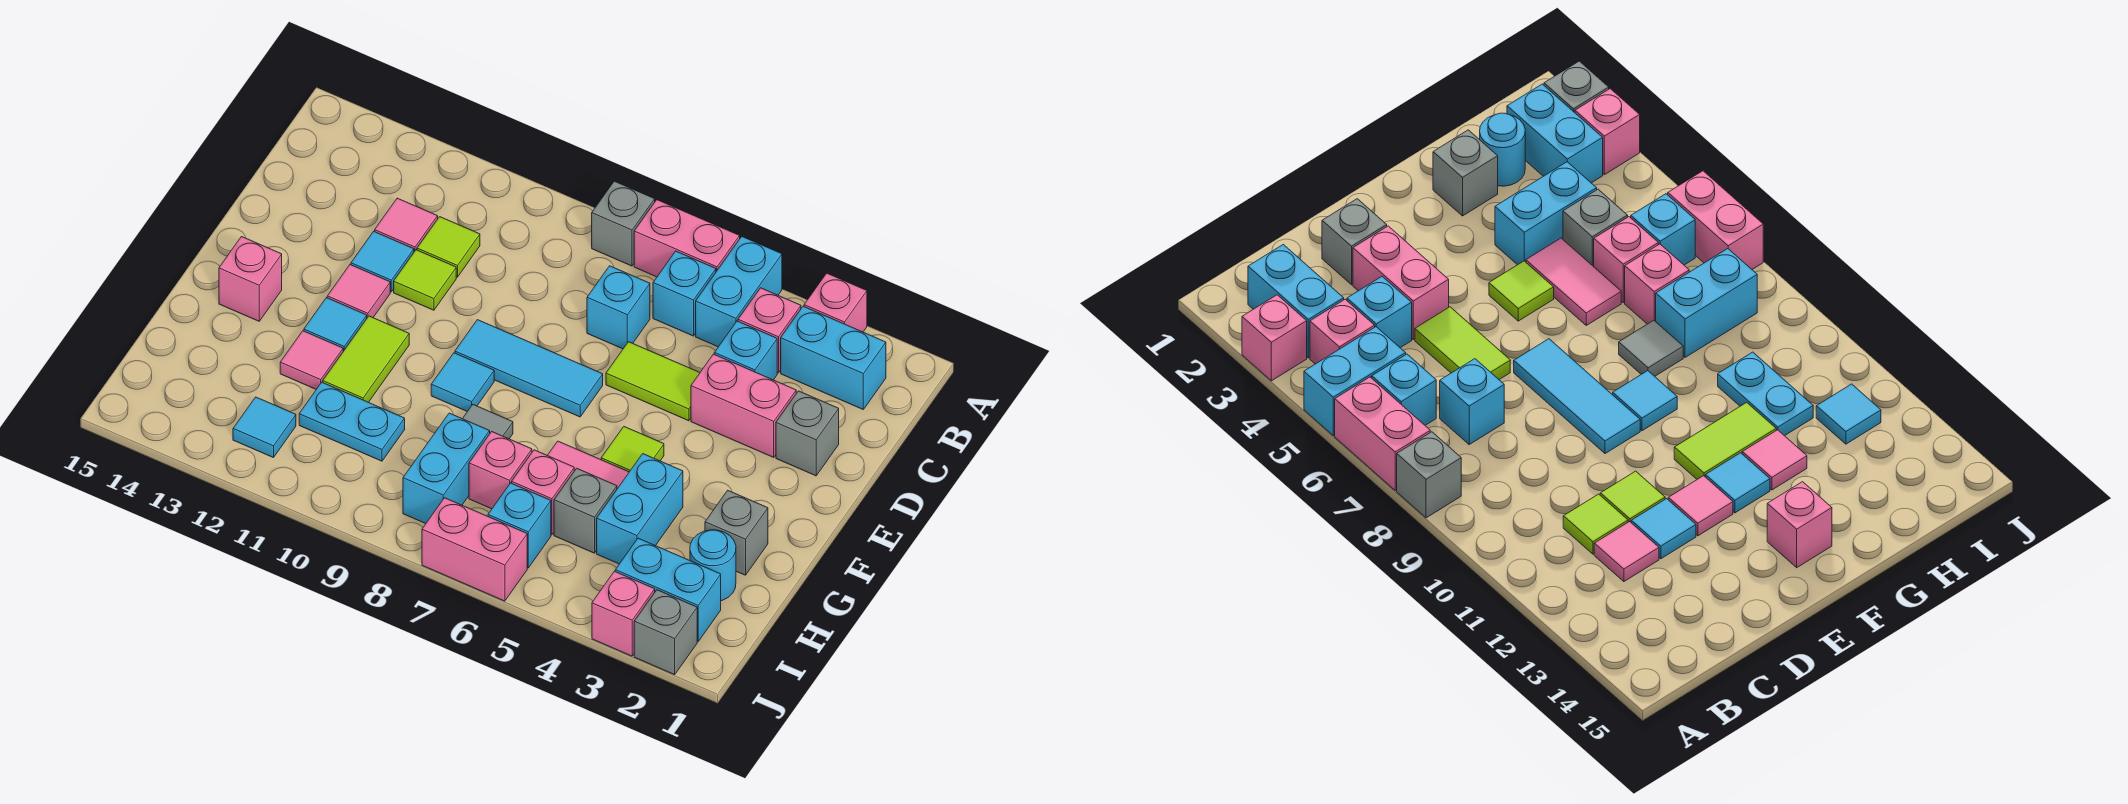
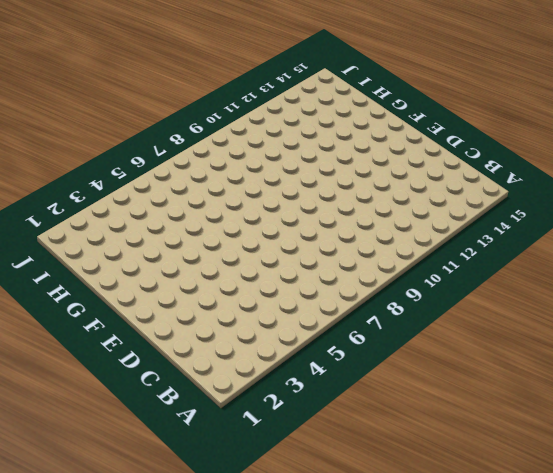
none -> pink 1x1 brick [804,273,867,332]
none -> cyan 1x2 brick [696,237,782,347]
none -> pink 1x2 brick [634,200,740,277]
none -> grey 1x1 brick [592,181,655,266]

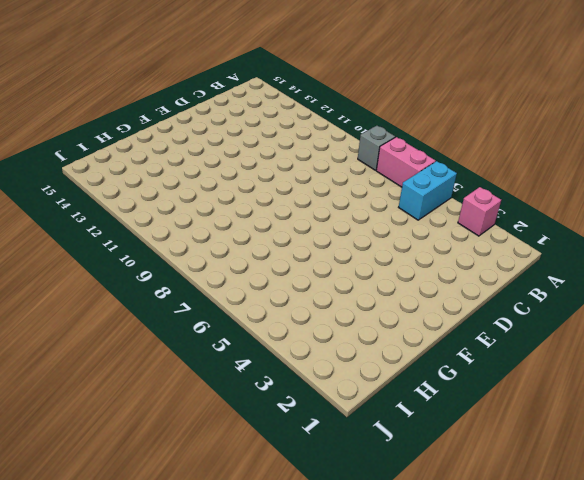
none -> cyan 1x2 brick [781,306,886,409]
none -> pink 1x1 brick [738,288,801,373]
none -> cyan 1x1 brick [653,251,716,336]
none -> cyan 1x1 brick [714,321,777,380]

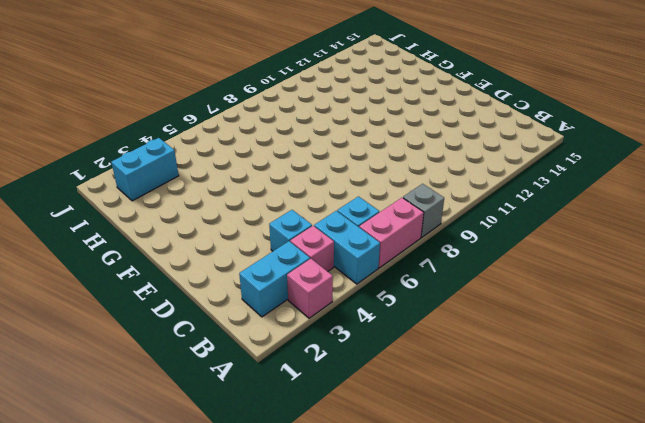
none -> cyan 1x1 brick [587,266,650,349]
none -> lime 1x1 tile [417,217,480,277]
none -> pink 1x1 tile [375,198,438,252]
none -> grey 1x1 brick [776,391,839,476]

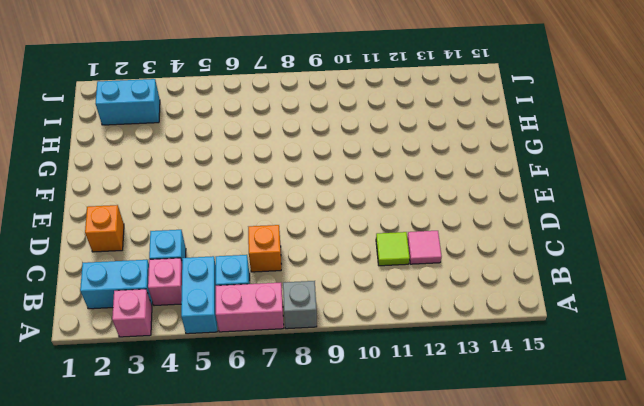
orange 1x1 brick [248,225,281,272] -> cyan 1x1 brick [587,266,650,349]
orange 1x1 brick [85,205,124,252] -> grey 1x1 brick [776,391,839,476]
none -> pink 1x2 brick [691,354,796,457]
none -> lime 1x2 tile [606,342,700,421]
none -> lime 1x1 tile [394,250,456,310]
none -> cyan 1x1 tile [351,231,414,292]

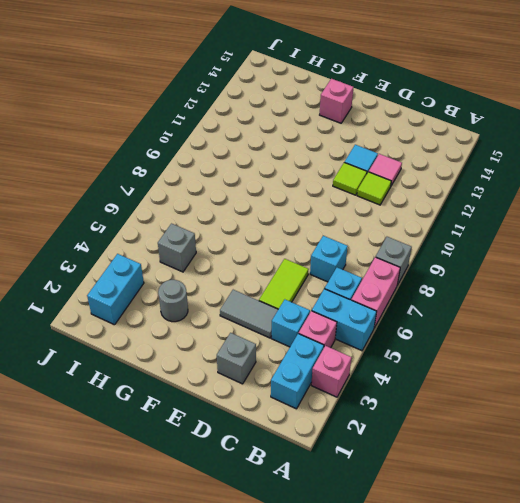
grey 1x2 tile [220,290,278,338] -> pink 1x2 brick [691,354,796,457]
grey 1x1 round brick [158,280,188,322] -> none
none -> cyan 1x3 tile [455,320,603,417]
none -> pink 1x1 tile [327,265,390,318]
none -> lime 1x1 tile [601,427,664,472]
none -> cyan 1x1 tile [431,353,494,411]

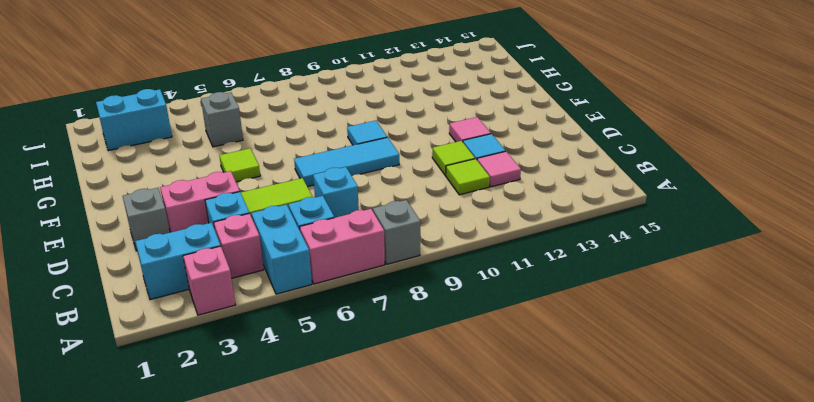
none -> lime 1x2 tile [323,316,409,402]
none -> cyan 1x1 tile [304,298,367,351]
none -> pink 1x1 brick [219,237,282,321]
none -> grey 1x1 brick [705,490,768,575]

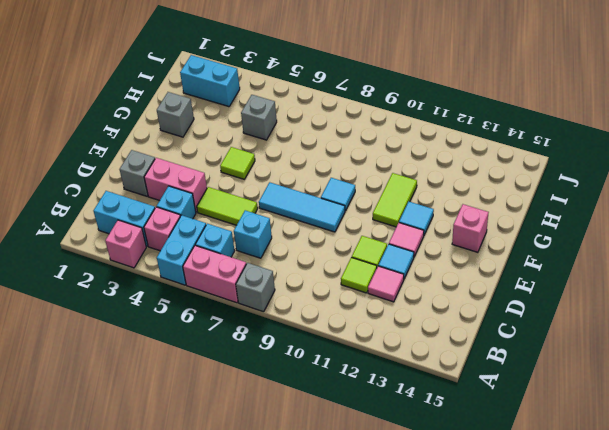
none -> cyan 1x2 brick [597,454,683,564]
none -> pink 1x2 tile [548,441,629,489]
none -> grey 1x1 tile [462,405,513,439]
none -> pink 1x1 tile [280,331,343,389]

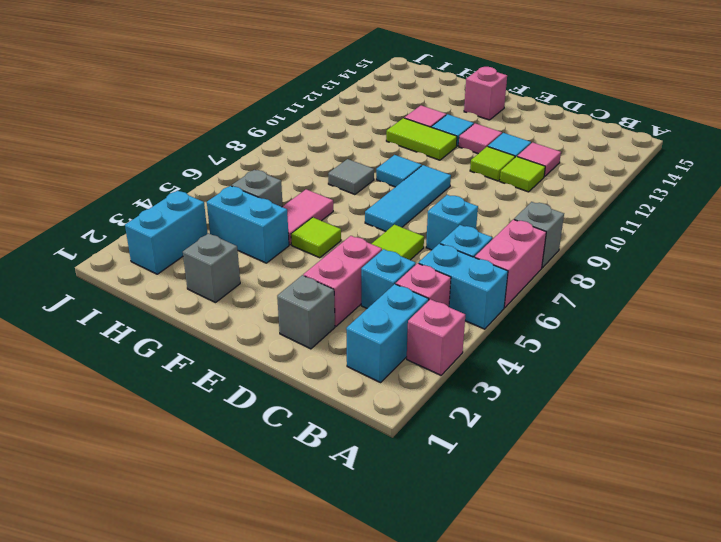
none -> cyan 1x1 round brick [690,530,736,601]
none -> pink 1x1 brick [512,450,574,535]
none -> pink 1x1 brick [469,432,532,509]
none -> cyan 1x2 brick [403,413,490,524]

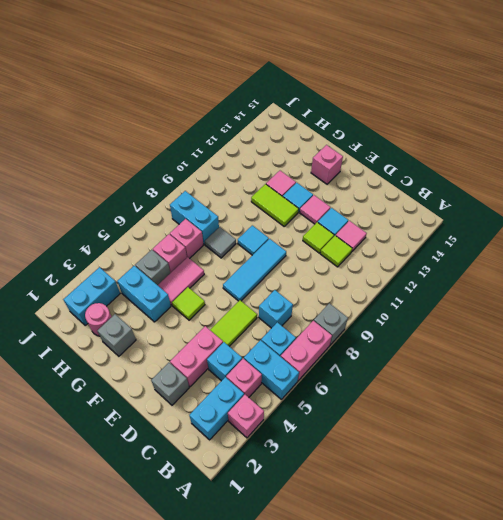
pink 1x1 round brick [85,303,112,336] -> cyan 1x1 round brick [690,530,736,601]
none -> cyan 1x2 plate [299,382,405,461]
none -> cyan 1x1 brick [488,483,551,568]
none -> cyan 1x1 tile [233,397,296,458]
none -> grey 1x1 brick [634,590,697,675]

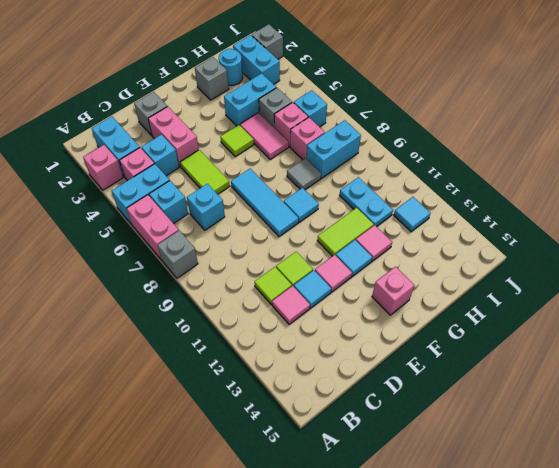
none -> pink 1x1 brick [592,571,655,656]
none -> pink 1x2 brick [422,498,527,601]

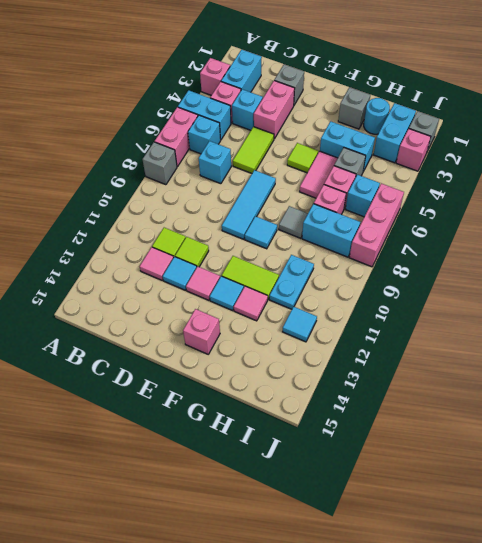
pink 1x3 brick [349,183,404,267] -> pink 1x2 brick [422,498,527,601]

